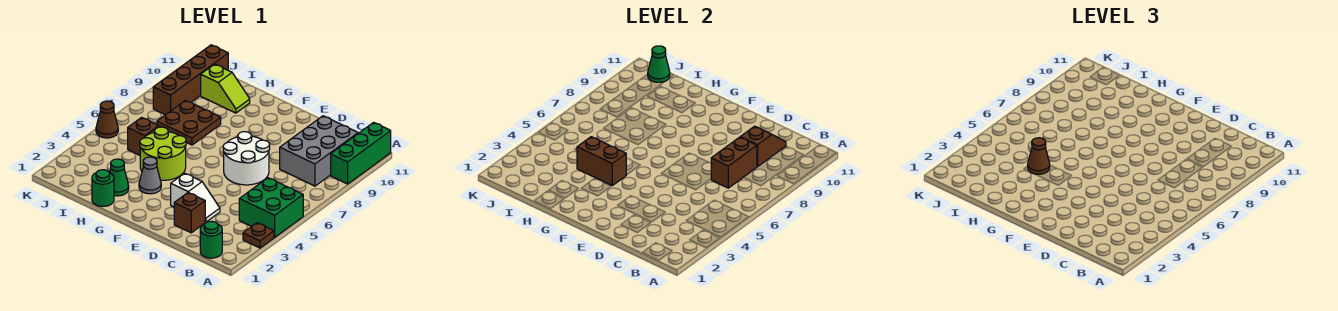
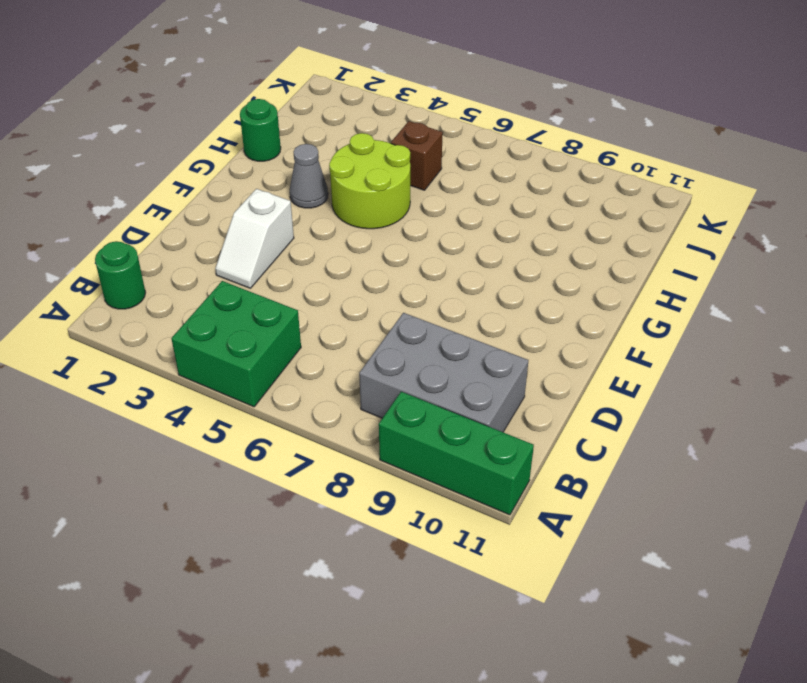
none -> brown 1x1 plate [243,223,274,248]
none -> brown 1x1 brick [174,193,205,233]
none -> white 2x2 round brick [223,132,270,185]

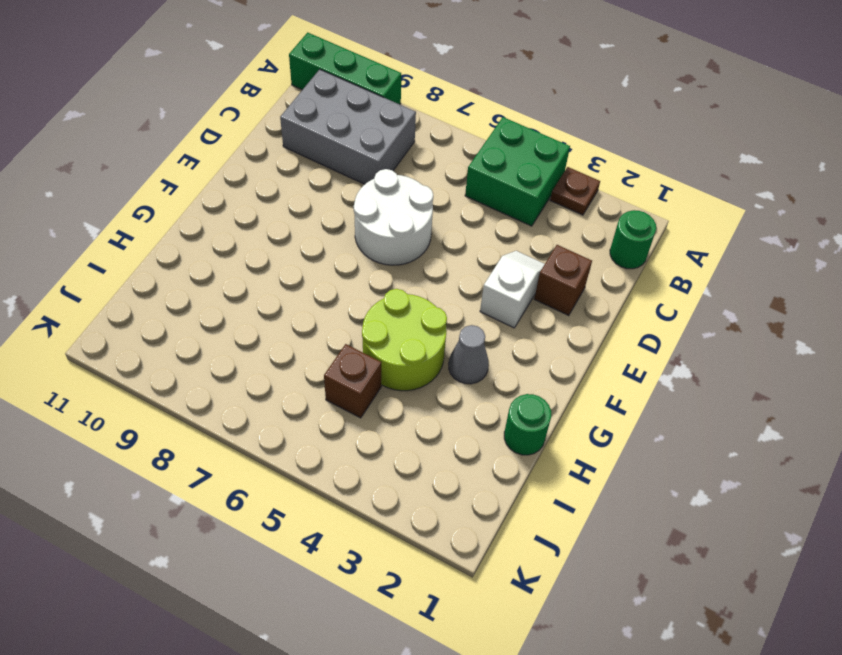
none -> green 1x1 cone [110,159,129,196]
none -> brown 2x2 plate [157,100,221,145]
none -> lime 1x2 slope [201,64,250,113]

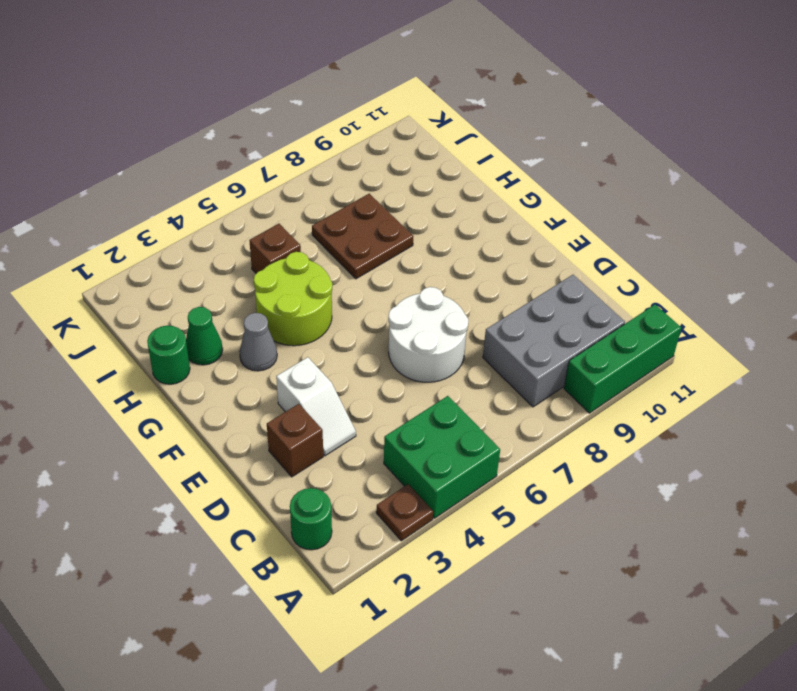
none -> lime 1x2 slope [201,64,250,113]
none -> brown 1x4 brick [153,45,228,115]
none -> brown 1x1 cone [96,101,118,138]

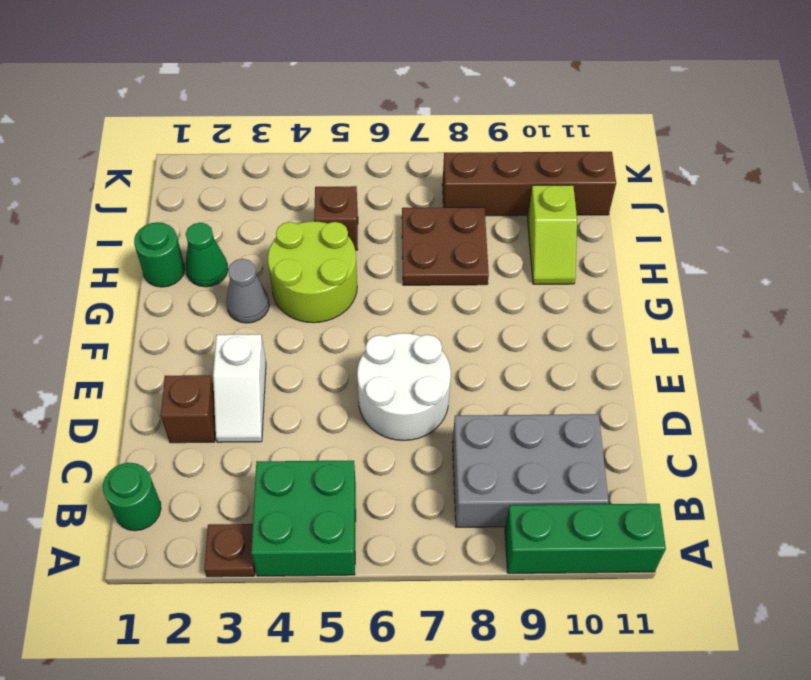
none -> brown 1x1 cone [96,101,118,138]
none -> brown 1x2 brick [711,137,757,188]
none -> brown 1x2 slope [741,126,786,167]

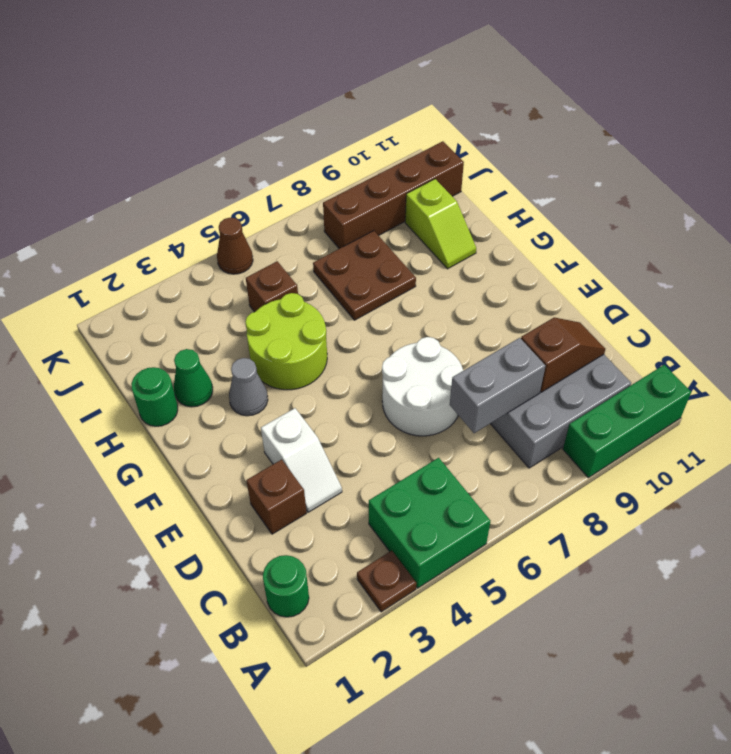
grey 1x2 brick [450,338,545,433] -> brown 1x2 brick [711,137,757,188]
none -> brown 1x2 brick [577,137,626,186]
none -> green 1x1 cone [648,46,670,82]
none -> brown 1x1 cone [1028,138,1050,174]

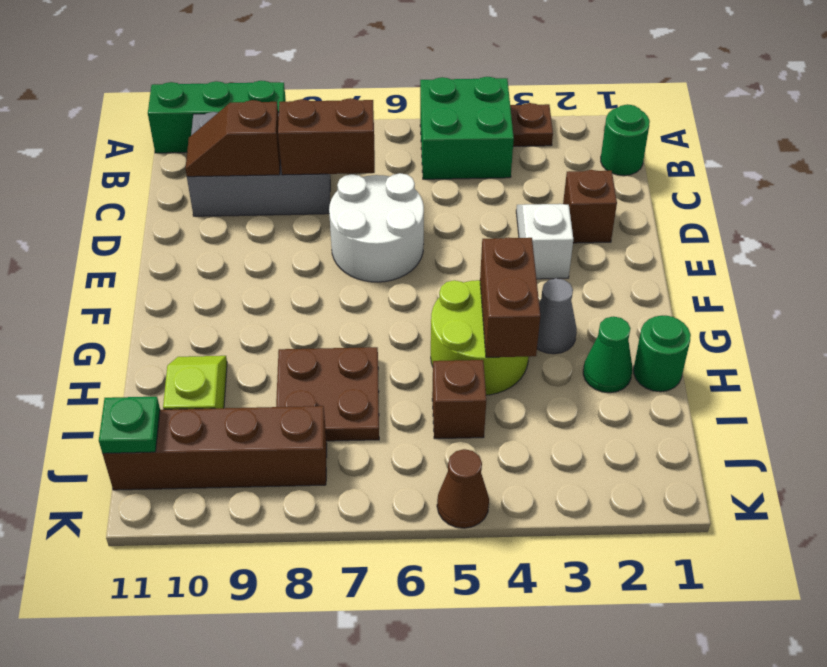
green 1x1 plate [99,397,160,453] -> green 1x1 cone [648,46,670,82]
none -> brown 1x1 cone [1028,138,1050,174]

